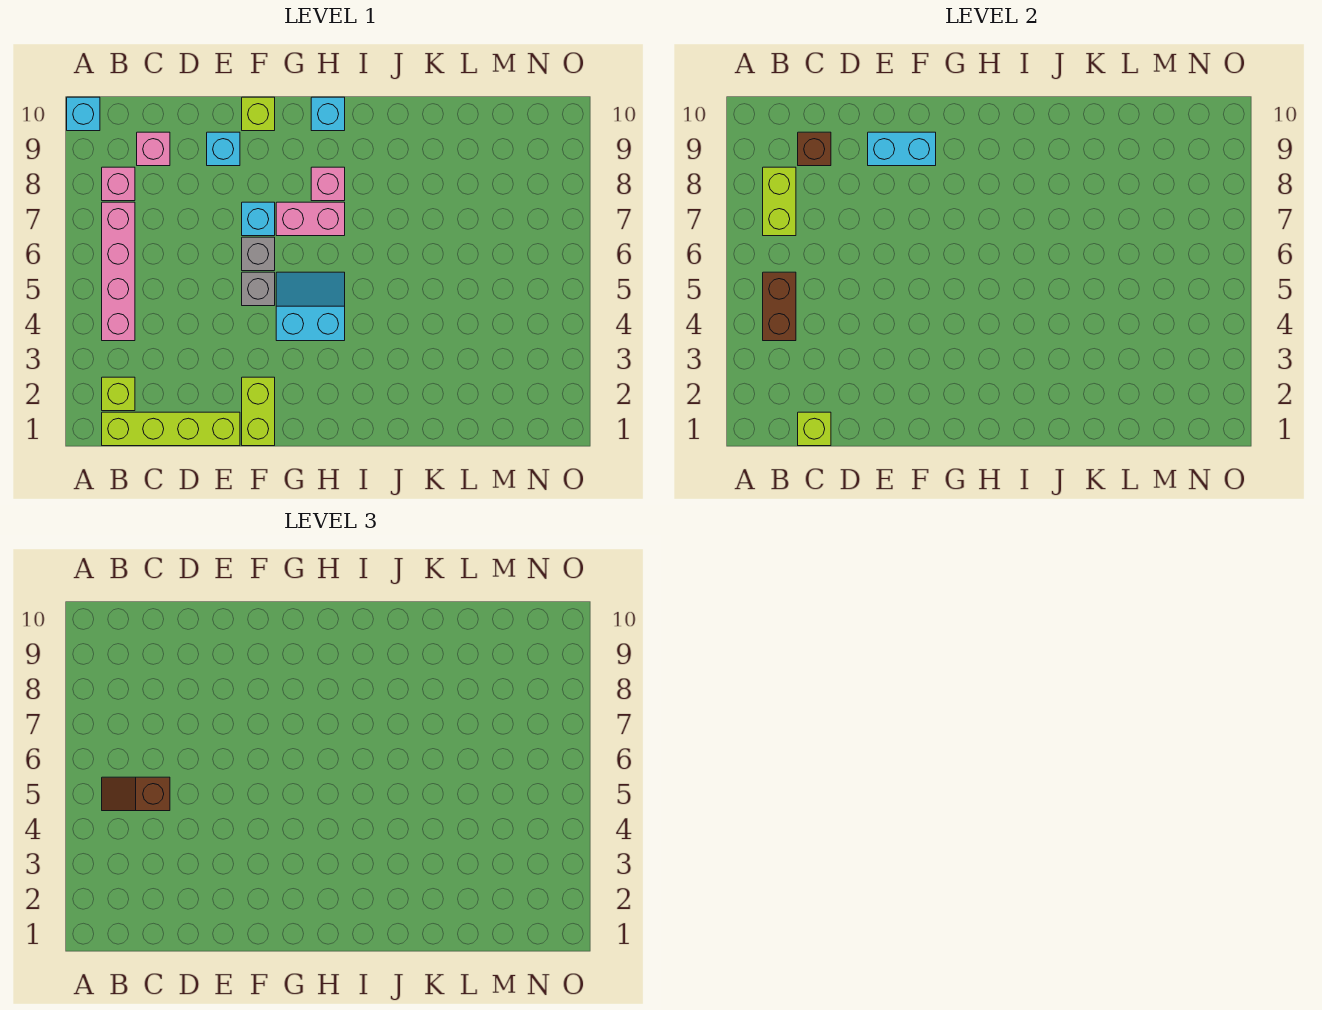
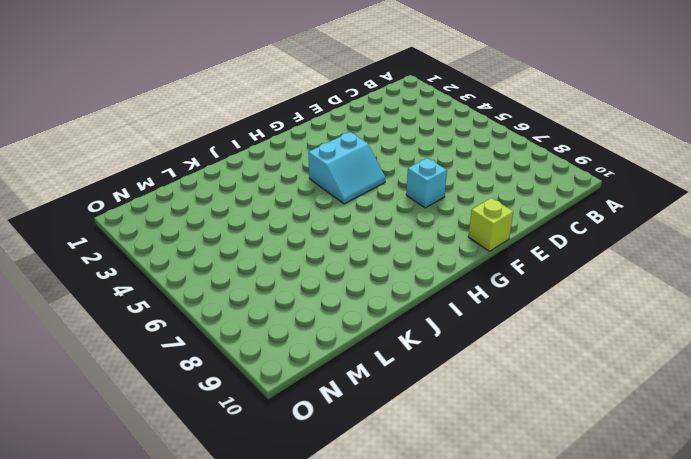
none -> cyan 1x1 brick [67,97,100,131]
none -> lime 1x4 brick [102,412,240,446]
none -> lime 1x1 brick [102,377,135,411]

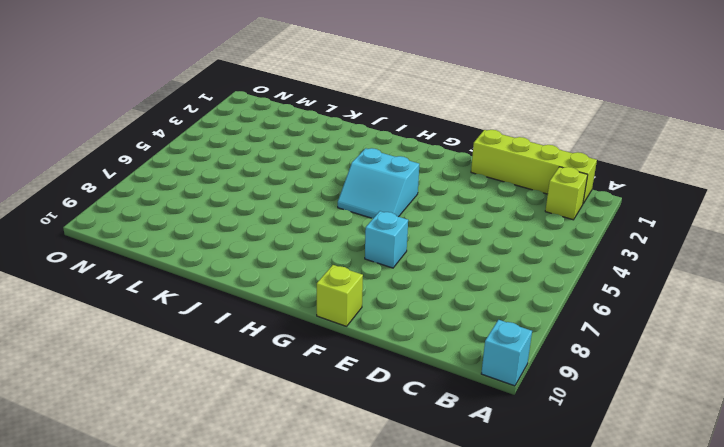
none -> pink 1x4 brick [102,202,135,341]
none -> pink 1x1 brick [102,167,135,201]
none -> pink 1x1 brick [137,132,170,166]

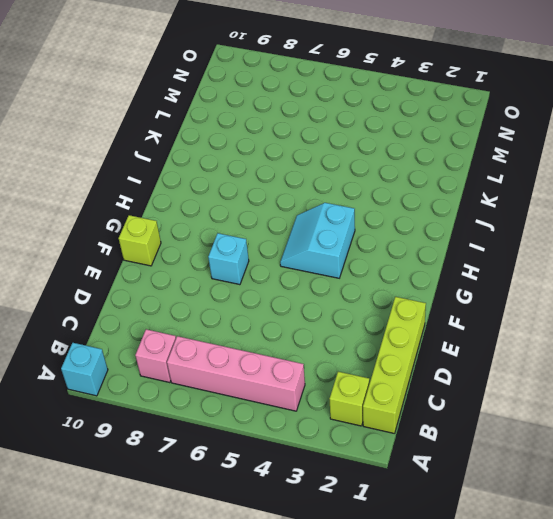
none -> pink 1x1 brick [137,132,170,166]
none -> cyan 1x1 brick [207,132,240,166]
none -> lime 1x2 brick [242,377,275,446]

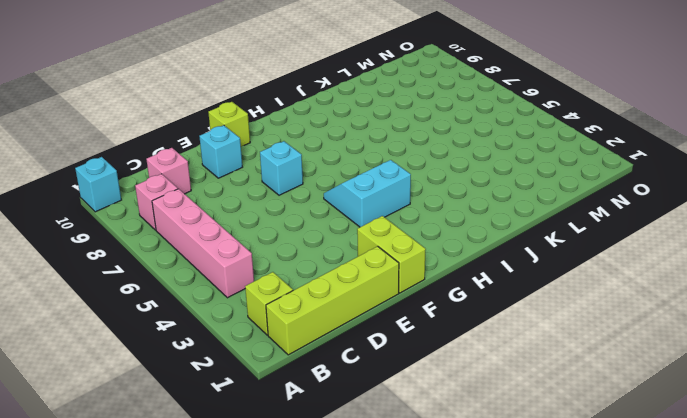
none -> grey 1x1 brick [242,272,275,306]
none -> grey 1x1 brick [242,237,275,271]
none -> pink 1x2 brick [276,202,345,236]

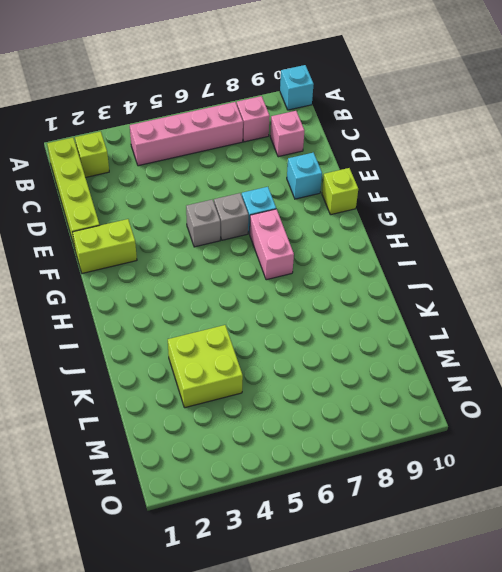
lime 2x2 brick [168,325,243,408] -> none
none -> cyan 2x2 slope [276,272,345,341]
none -> pink 1x1 brick [311,167,345,201]
none -> cyan 1x1 brick [311,97,345,131]

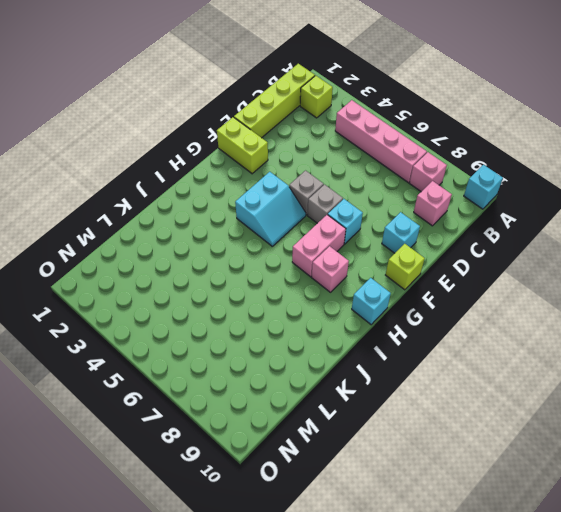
none -> brown 1x2 brick [763,272,796,341]
none -> lime 1x2 brick [763,167,796,236]
none -> lime 1x1 brick [798,412,831,446]

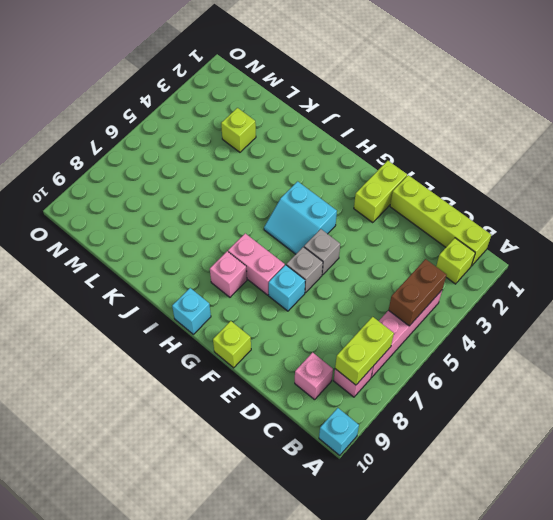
lime 1x1 brick [221,108,256,152] -> lime 1x1 brick moved to [798,412,831,446]
none -> cyan 1x1 brick [207,132,240,166]
none -> brown 1x1 brick [798,132,831,166]
none -> cyan 1x2 brick [868,132,936,166]

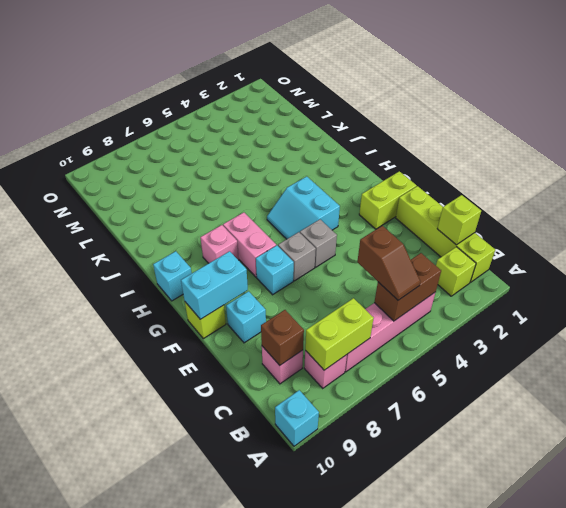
cyan 1x2 brick [181,251,248,319] -> cyan 1x2 brick turned to [868,132,936,166]

